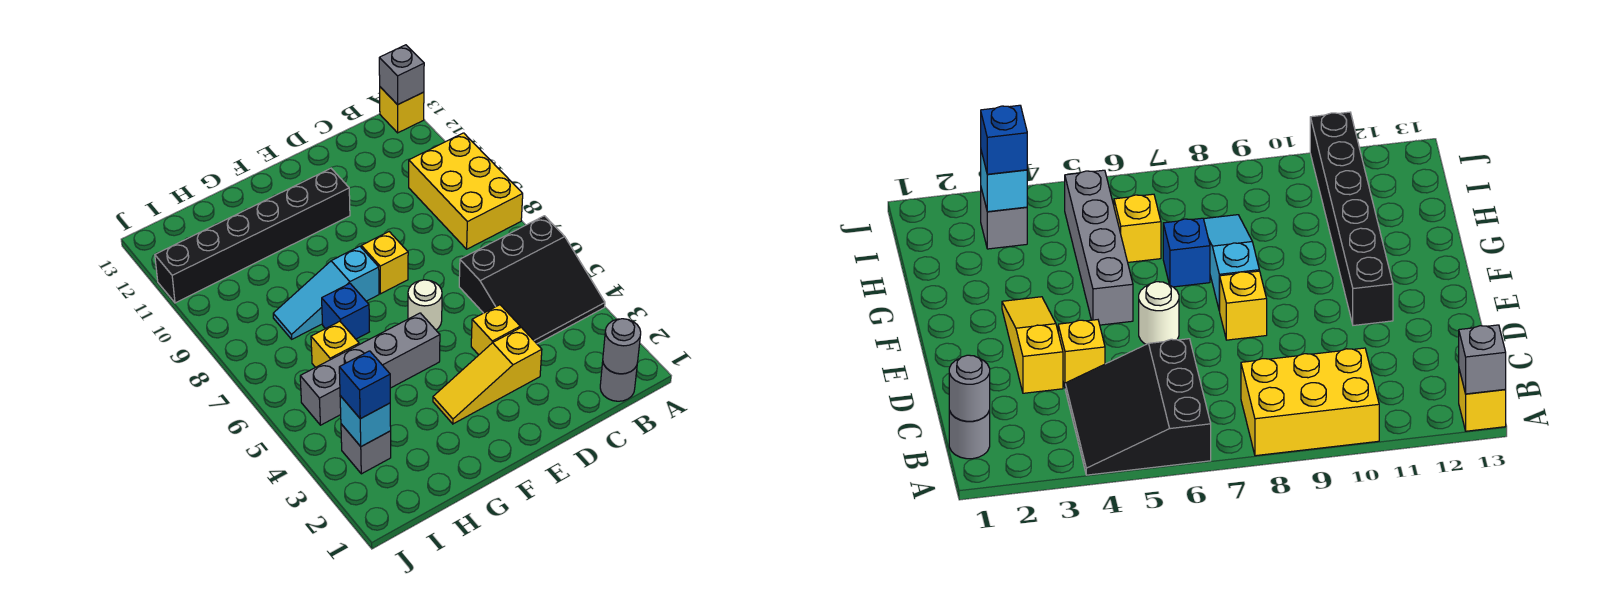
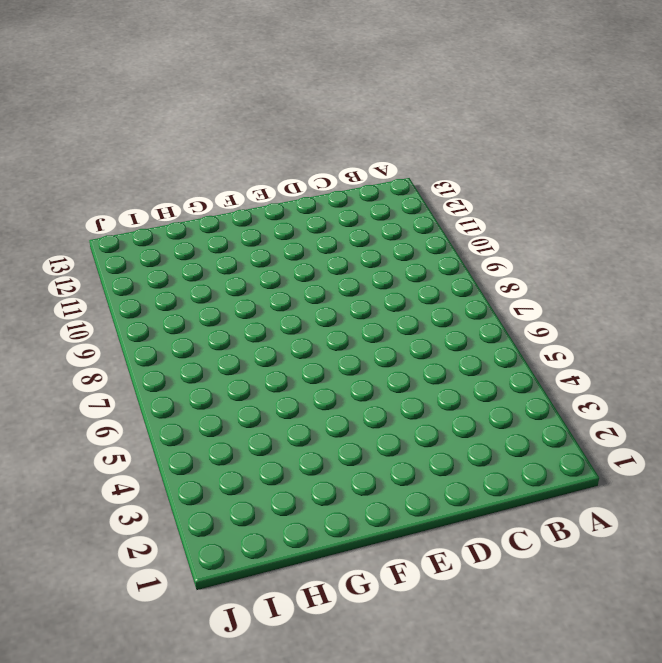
none -> black 3x3 slope [459,216,605,344]
none -> yellow 2x3 brick [409,133,523,249]
none -> yellow 1x1 brick [380,87,424,133]

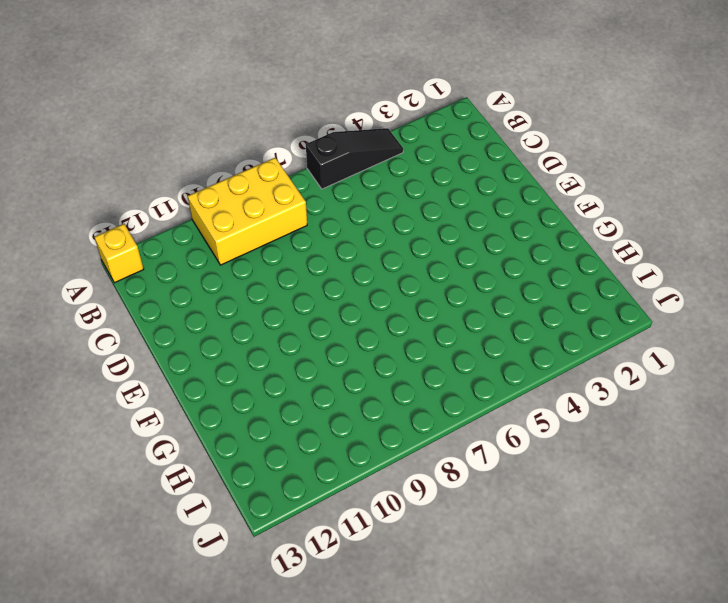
black 1x3 slope [306,128,403,189] -> black 3x3 slope [459,216,605,344]
none -> grey 1x1 round brick [600,362,637,401]
none -> yellow 1x3 slope [433,327,542,424]
none -> yellow 1x1 brick [471,305,520,355]

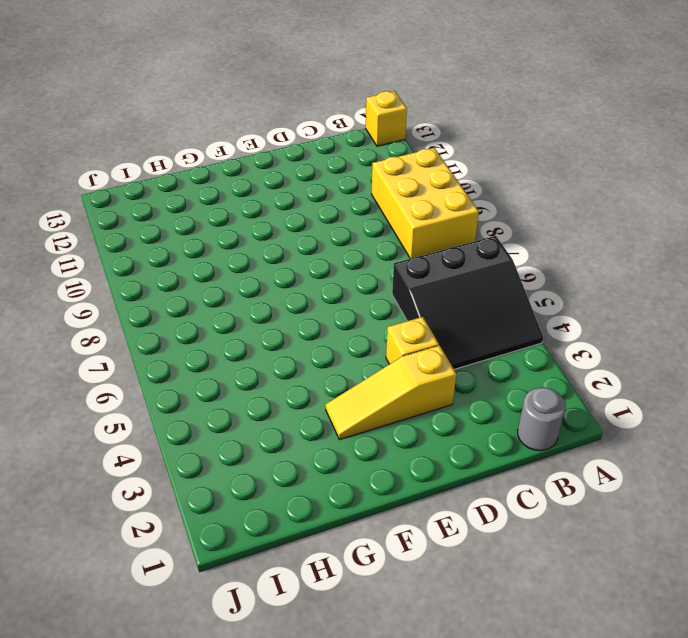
none -> white 1x1 round brick [408,280,442,330]
none -> yellow 1x1 brick [361,232,408,294]
none -> black 1x6 brick [155,168,350,303]

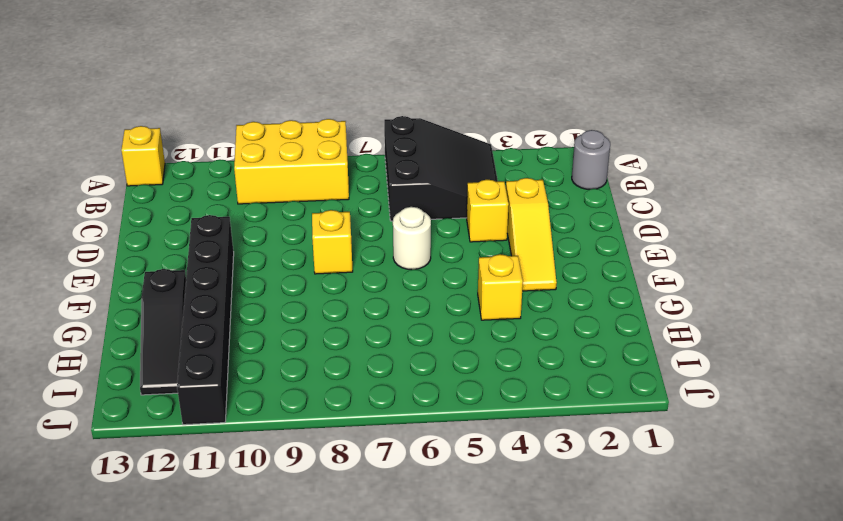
yellow 1x1 brick [478,254,523,320] -> yellow 1x1 brick moved to [311,321,359,367]
black 1x3 slope [140,269,186,395] -> none
none -> grey 1x4 brick [300,313,440,425]
none -> cyan 1x3 slope [273,246,379,339]
none -> blue 1x1 brick [322,284,369,339]

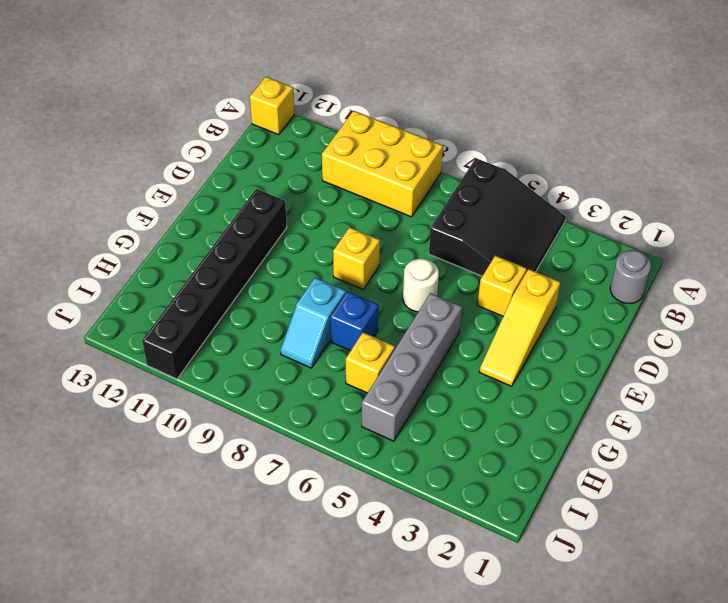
cyan 1x2 slope [280,278,346,368] -> cyan 1x3 slope [273,246,379,339]
none -> grey 1x1 brick [341,424,391,474]
none -> grey 1x1 brick [379,45,424,105]
none -> grey 1x1 round brick [603,319,641,374]

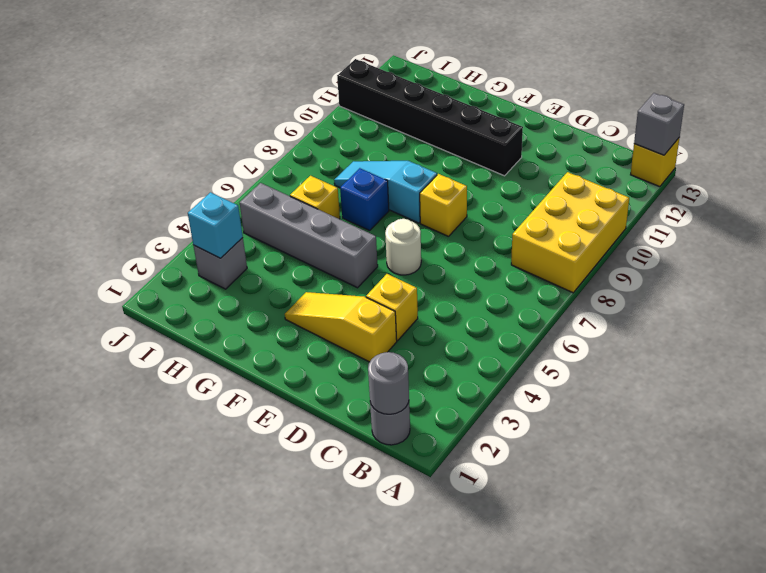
none -> black 3x3 slope [459,216,605,344]
none -> blue 1x1 brick [339,351,390,419]

